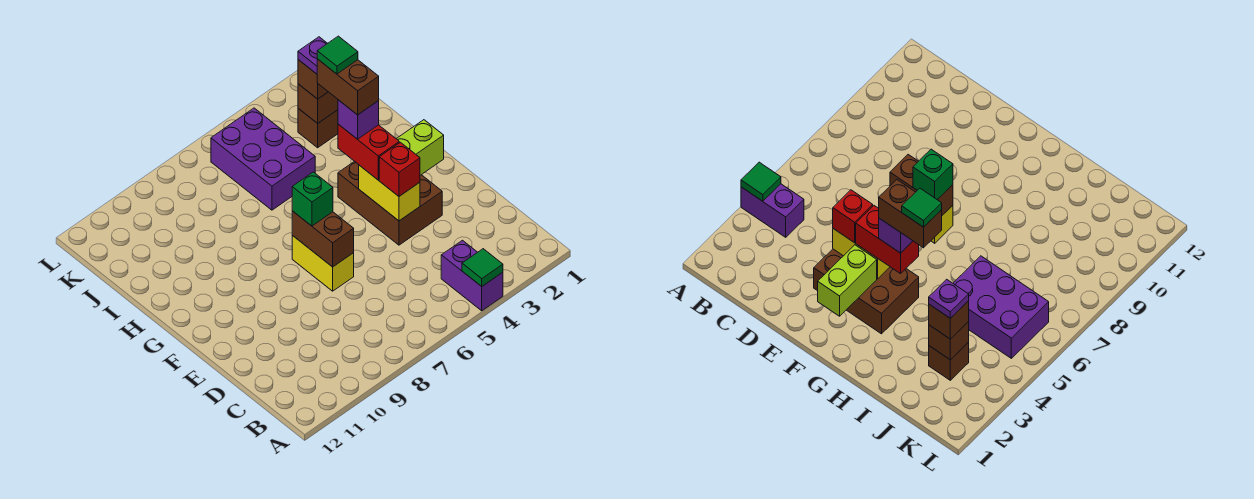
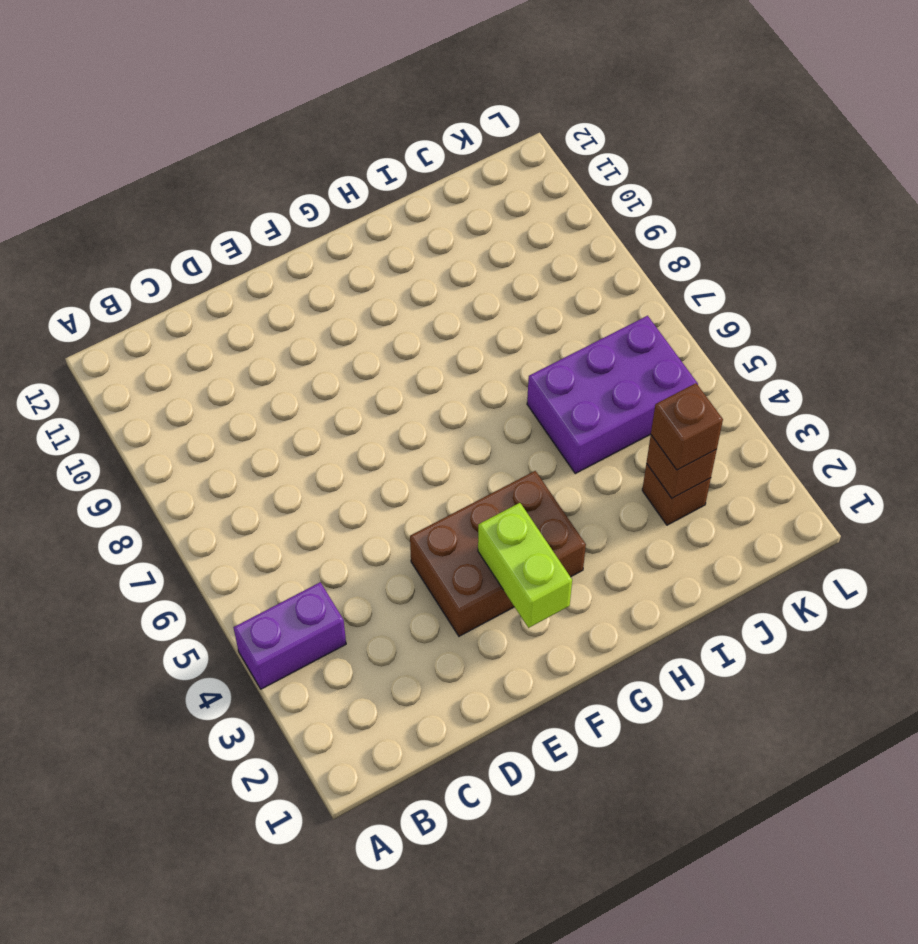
none -> yellow 1x2 brick [292,235,354,291]
none -> green 1x1 tile [462,249,503,286]
none -> yellow 1x2 brick [359,165,420,221]

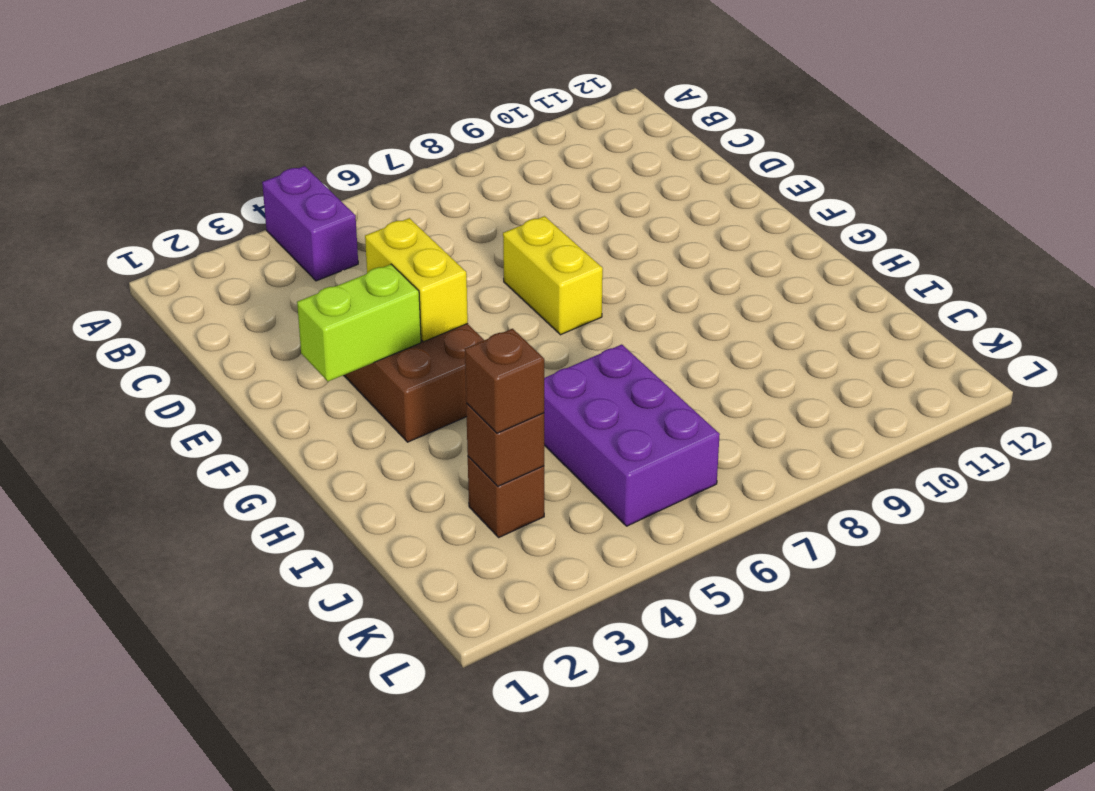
none -> green 1x1 tile [462,249,503,286]
none -> brown 1x2 brick [292,211,354,267]
none -> red 1x1 brick [379,142,420,196]

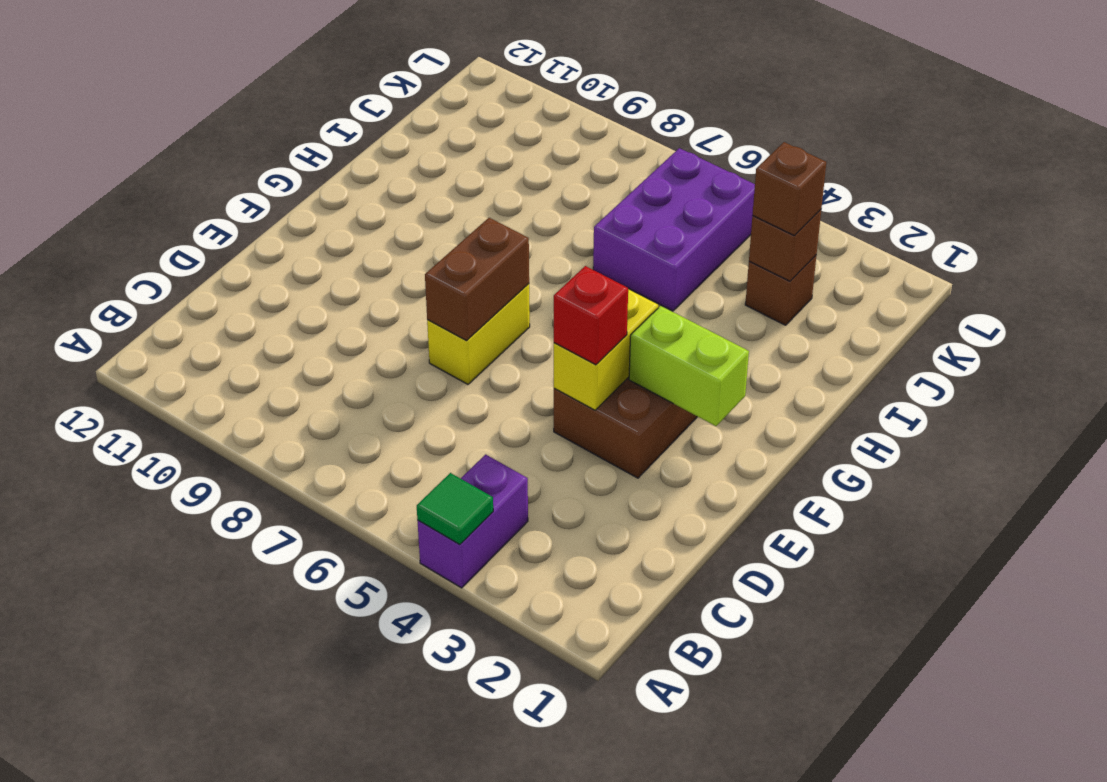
none -> red 1x2 brick [338,124,399,180]
none -> green 1x1 brick [292,172,333,226]
none -> purple 1x1 brick [338,100,379,139]

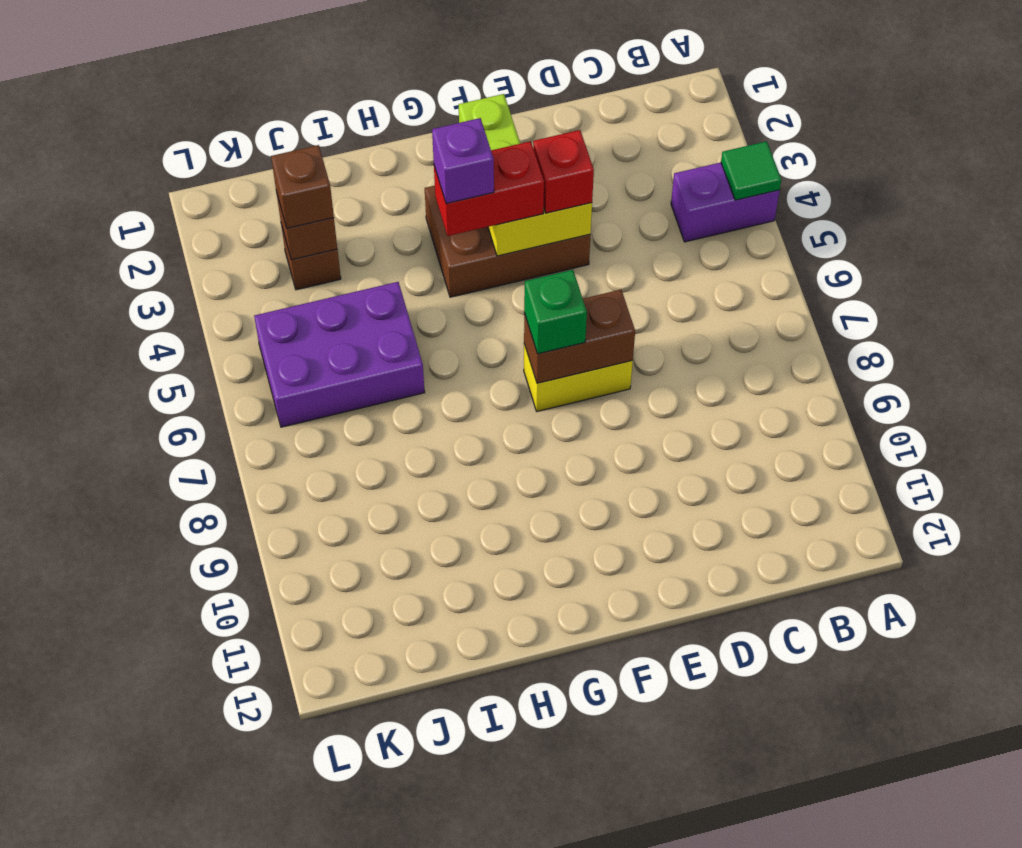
none -> purple 1x1 plate [298,37,327,74]
none -> brown 1x2 brick [317,59,379,115]
none -> green 1x1 tile [317,36,358,74]

